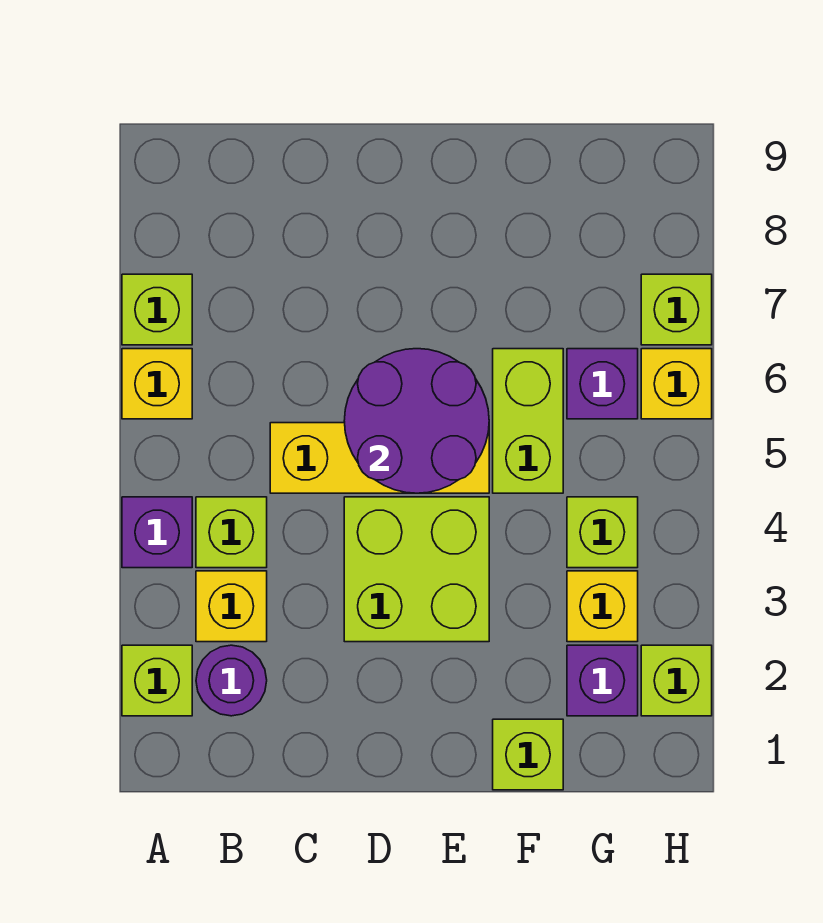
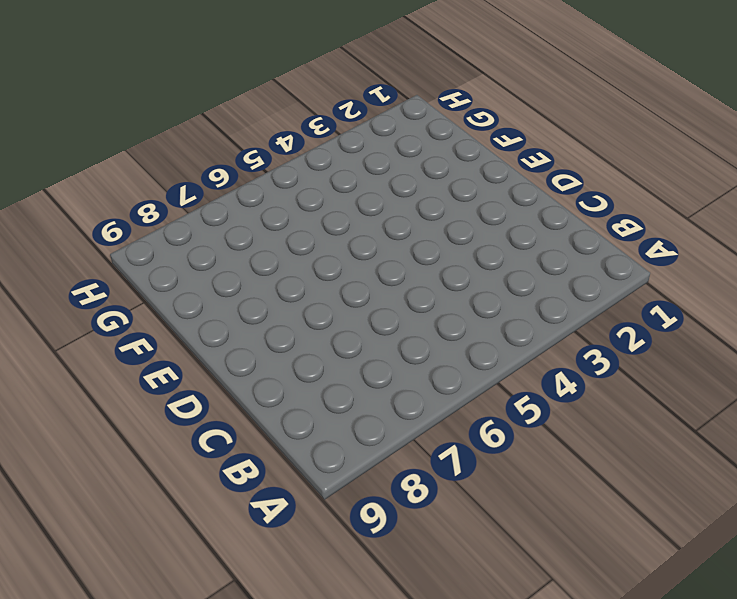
none -> lime 1x1 brick [122,645,192,716]
none -> purple 1x1 brick [122,497,192,568]
none -> yellow 1x1 brick [122,349,192,419]

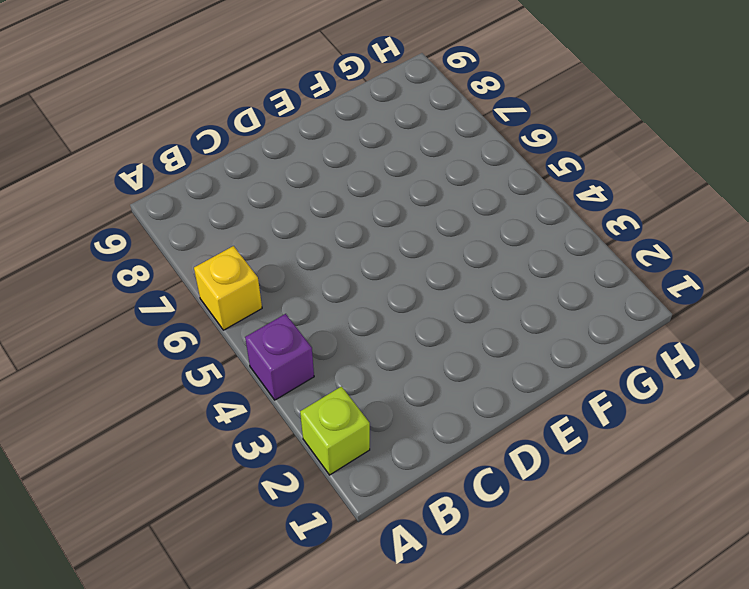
none -> lime 1x1 brick [122,274,192,345]
none -> purple 1x1 round brick [196,645,267,716]
none -> yellow 1x1 brick [196,571,267,642]

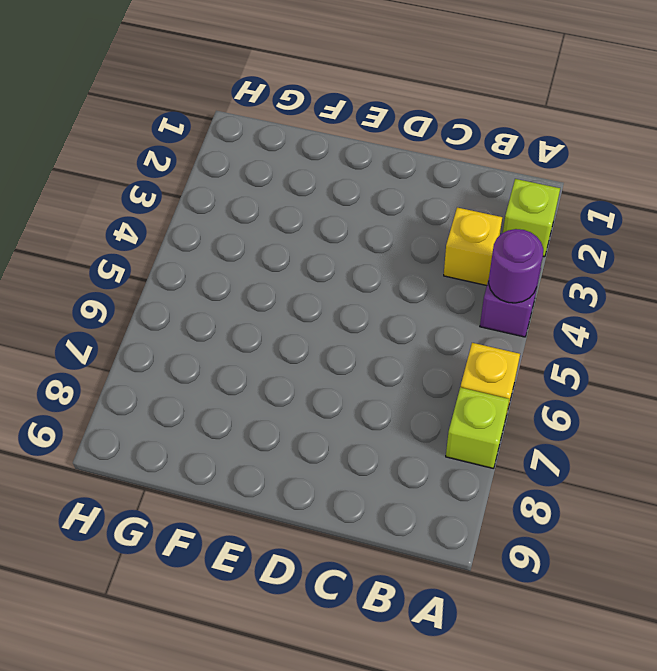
purple 1x1 round brick [489,229,543,303] -> purple 1x1 round brick moved to [196,645,267,716]
none -> lime 1x1 brick [196,497,267,568]
none -> yellow 1x3 brick [270,423,489,493]
none -> lime 2x2 brick [344,497,489,642]

